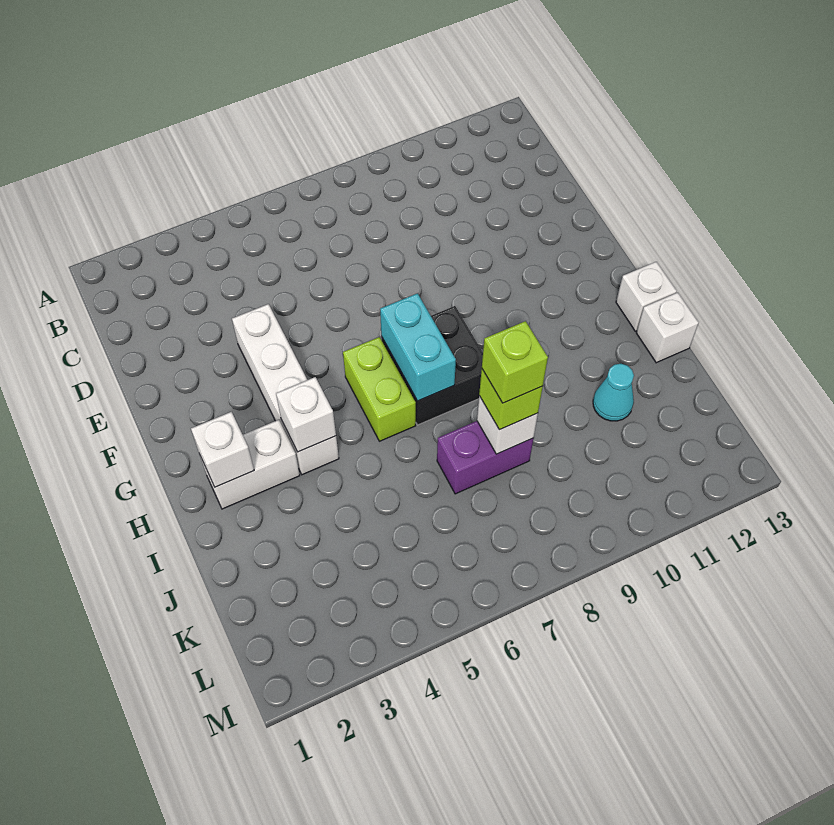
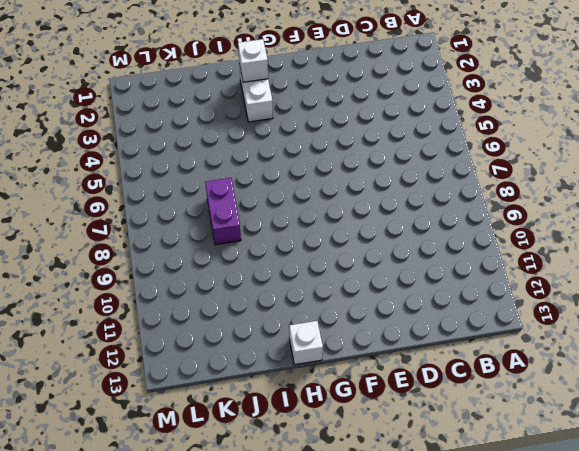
none -> white 1x4 brick [232,304,339,475]
none -> lime 1x2 brick [343,337,416,441]
none -> black 2x2 brick [381,306,483,425]

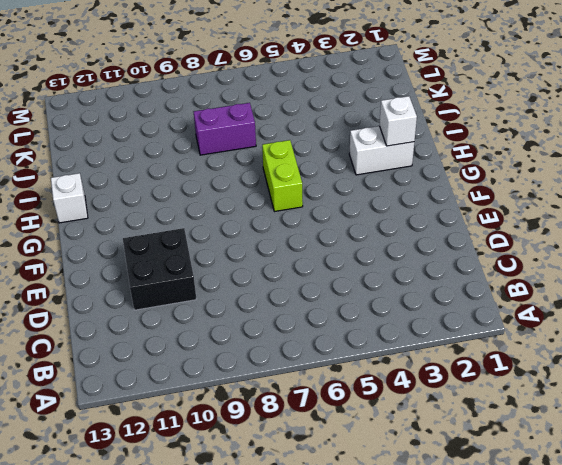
black 2x2 brick [123,228,196,310] -> black 2x2 brick moved to [381,306,483,425]
none -> white 1x4 brick [232,304,339,475]
none -> white 1x1 brick [636,293,699,363]
none -> cyan 1x1 cone [593,364,634,421]

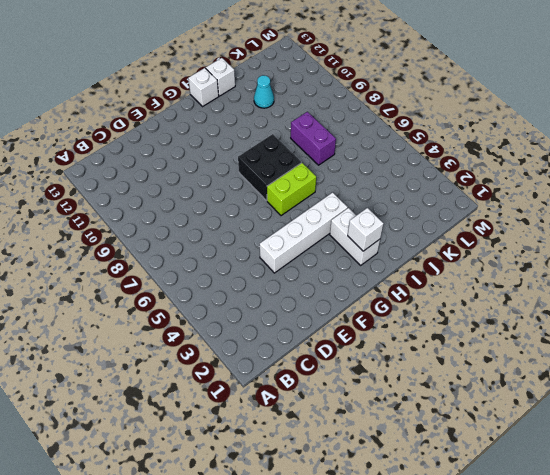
none -> cyan 1x2 brick [380,293,456,401]
none -> white 1x1 brick [276,377,336,452]
none -> white 1x1 brick [477,396,538,454]

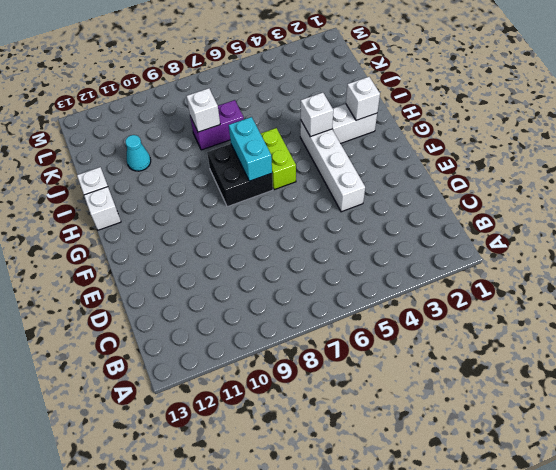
none -> lime 1x1 brick [479,369,543,430]
none -> lime 1x1 brick [482,321,548,403]

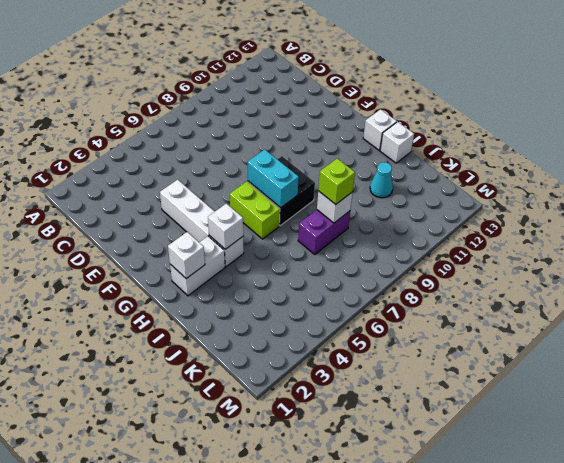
none -> lime 1x1 brick [482,321,548,403]

